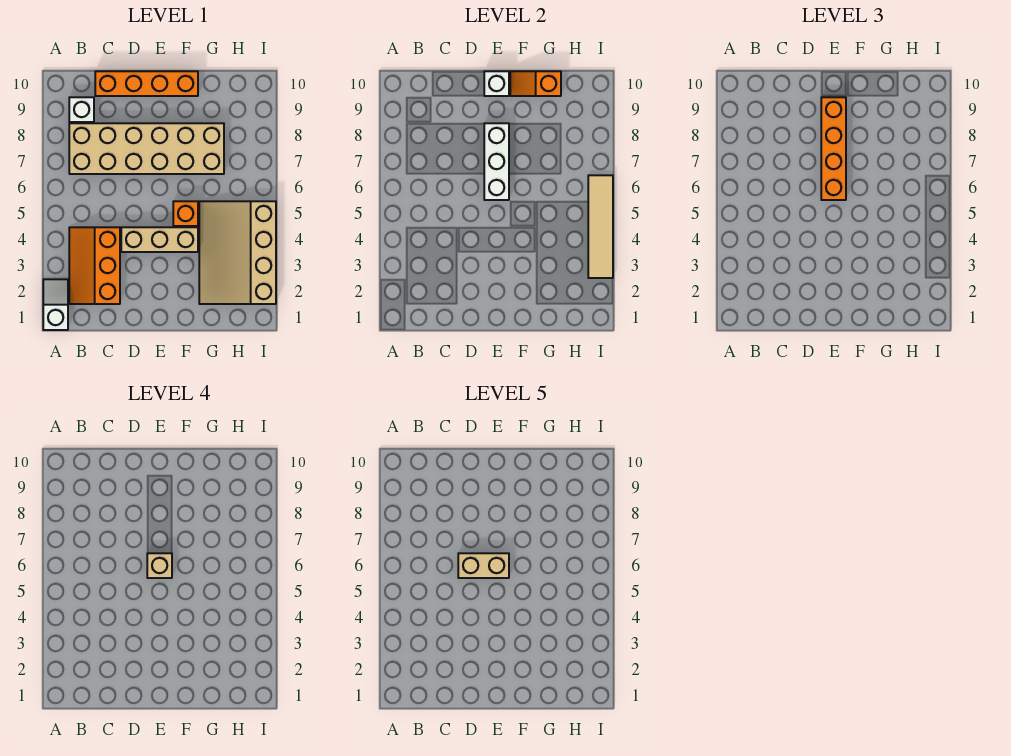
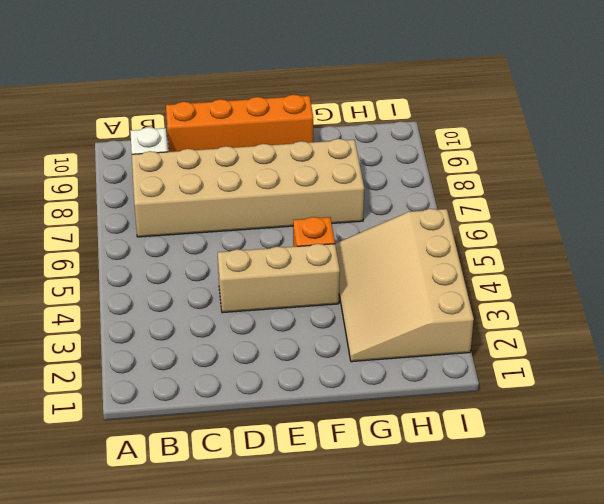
none -> white 1x2 slope [43,279,68,330]
none -> orange 2x3 slope [69,227,120,304]
none -> white 1x3 brick [484,123,509,200]

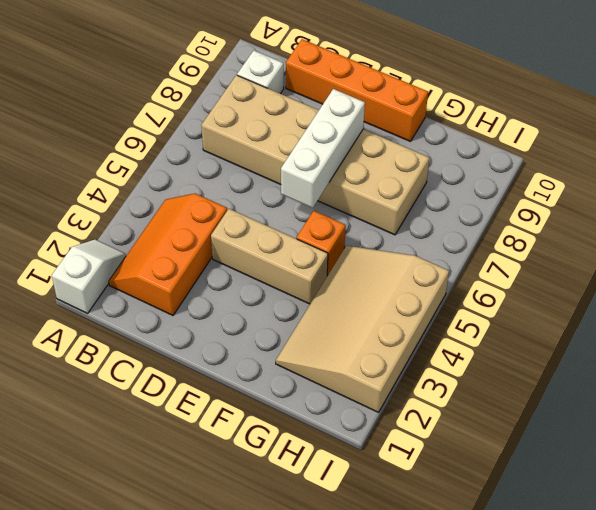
none -> white 1x1 brick [484,71,509,96]
none -> orange 1x2 slope [510,71,561,96]
none -> tan 1x4 tile [588,175,613,278]

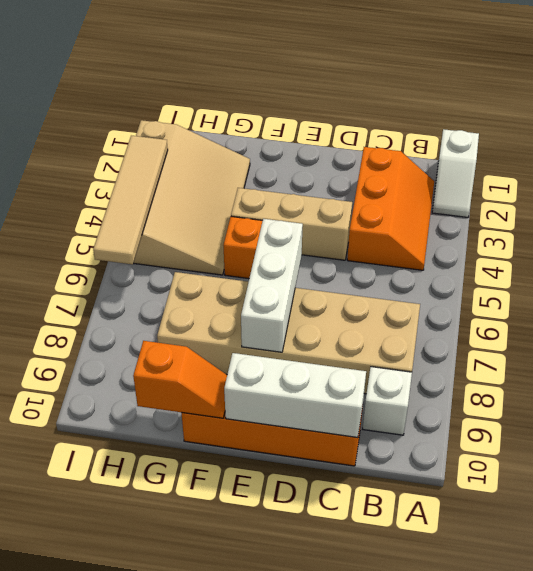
white 1x3 brick [224,353,366,438] -> white 1x1 brick [484,71,509,96]
none -> orange 1x4 brick [821,97,846,200]
none -> tan 1x1 brick [147,553,172,578]
none -> tan 1x2 brick [458,553,509,578]

